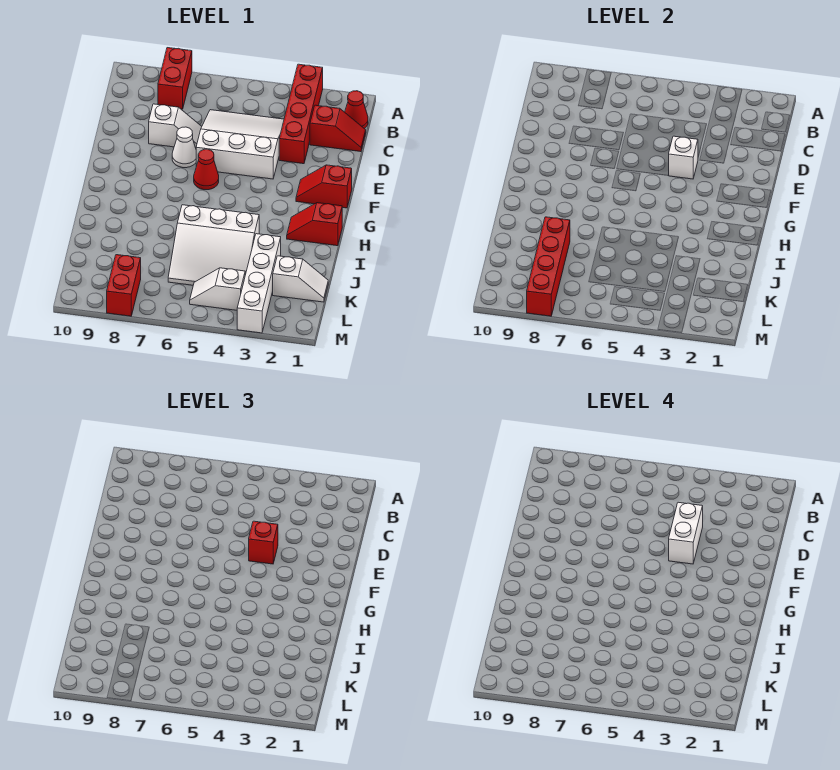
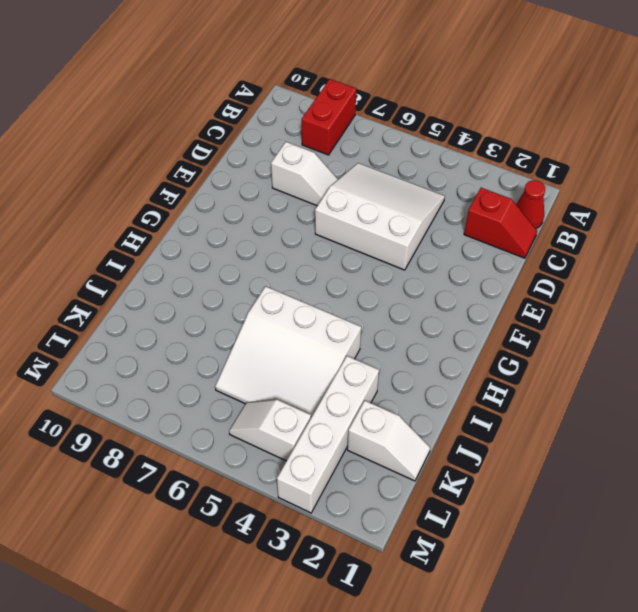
none -> red 1x4 brick [279,64,323,164]
none -> white 1x1 cone [172,127,196,168]
none -> red 1x2 slope [296,165,352,208]

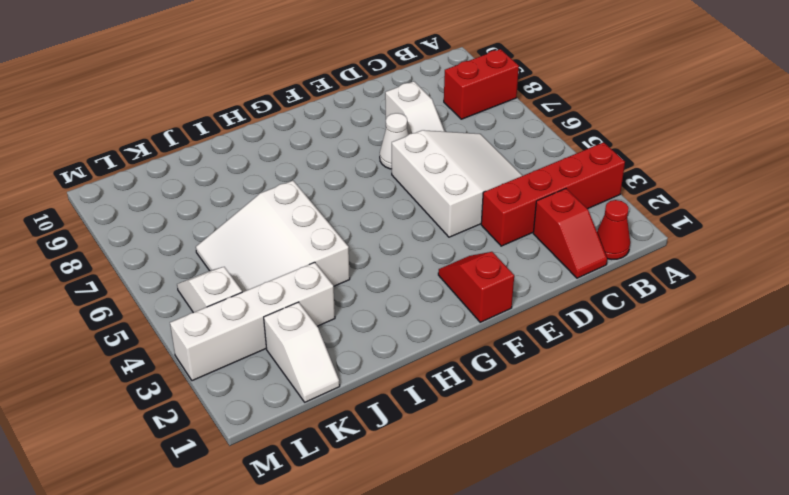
none -> red 1x1 cone [194,149,219,190]
none -> red 1x2 slope [287,203,342,246]
none -> red 1x2 brick [107,255,141,316]

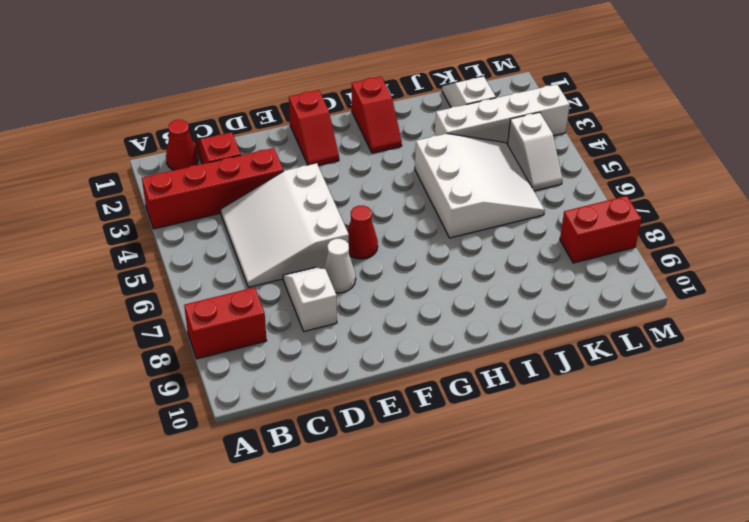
none -> white 1x1 brick [669,136,698,179]
none -> red 1x4 brick [527,217,570,316]
none -> red 1x1 brick [249,521,278,564]

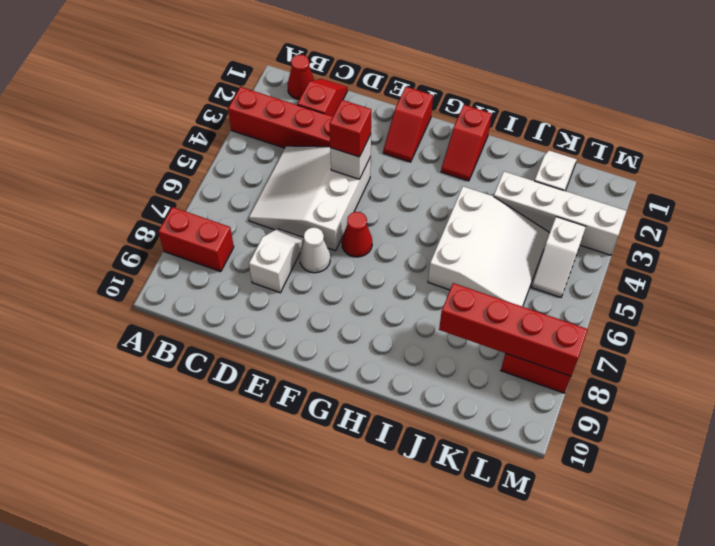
none -> white 1x2 brick [669,502,703,564]

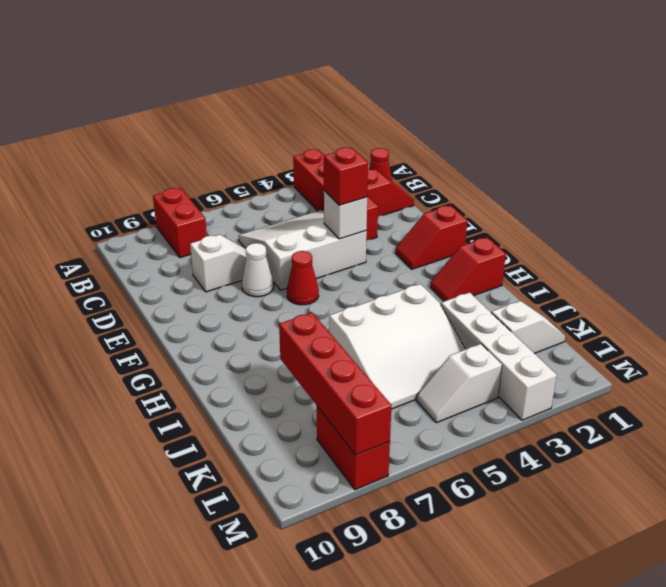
none -> white 1x2 brick [669,502,703,564]

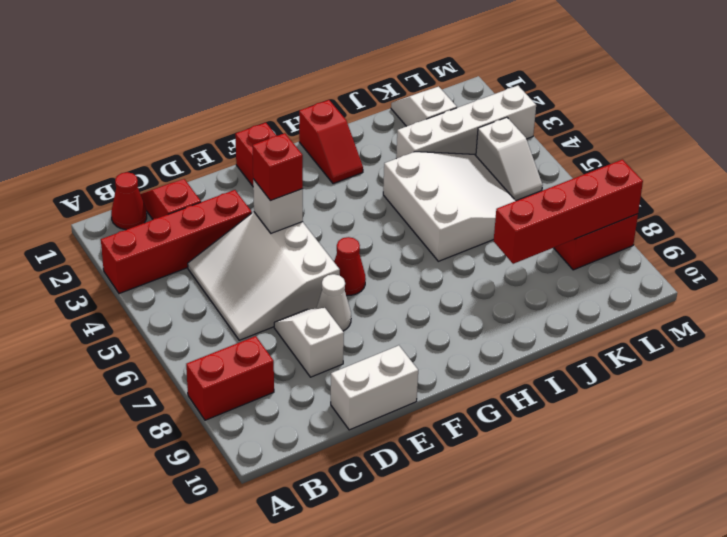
white 1x2 brick [331,345,418,430] -> white 1x2 brick moved to [669,502,703,564]

